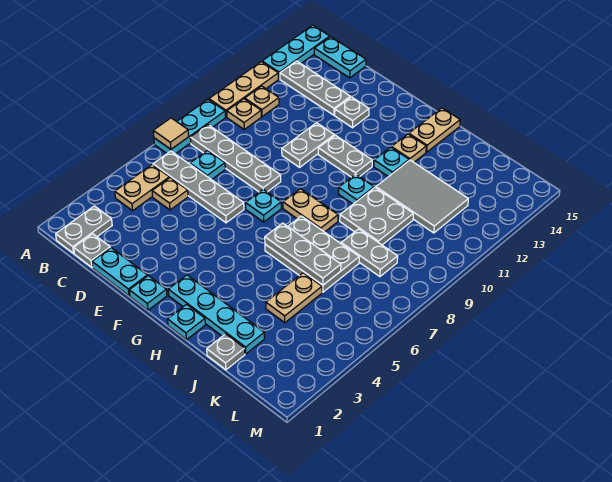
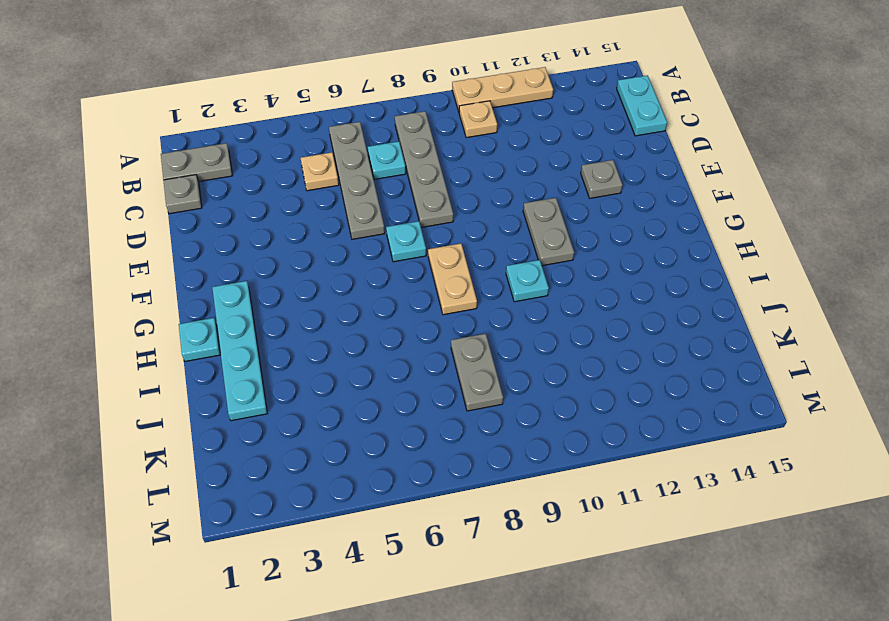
none -> cyan 1x3 plate [154,100,225,154]
none -> cyan 1x3 plate [262,25,330,79]
none -> tan 1x2 plate [115,165,169,211]
none -> tan 1x1 plate [245,86,279,116]

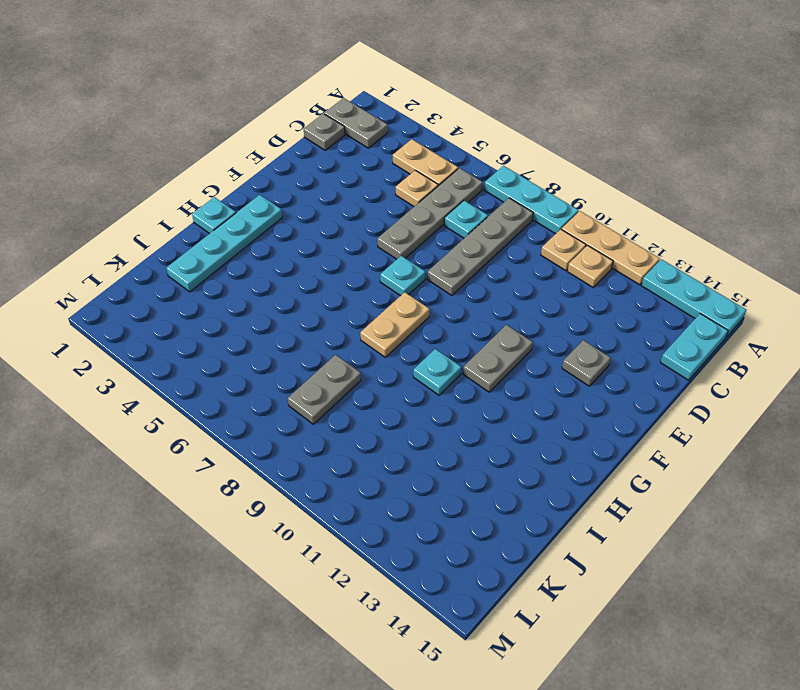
none -> grey 1x3 plate [280,61,350,115]
none -> cyan 1x2 plate [92,248,147,296]
none -> grey 1x2 plate [282,123,334,167]
none -> cyan 1x1 plate [129,276,167,310]

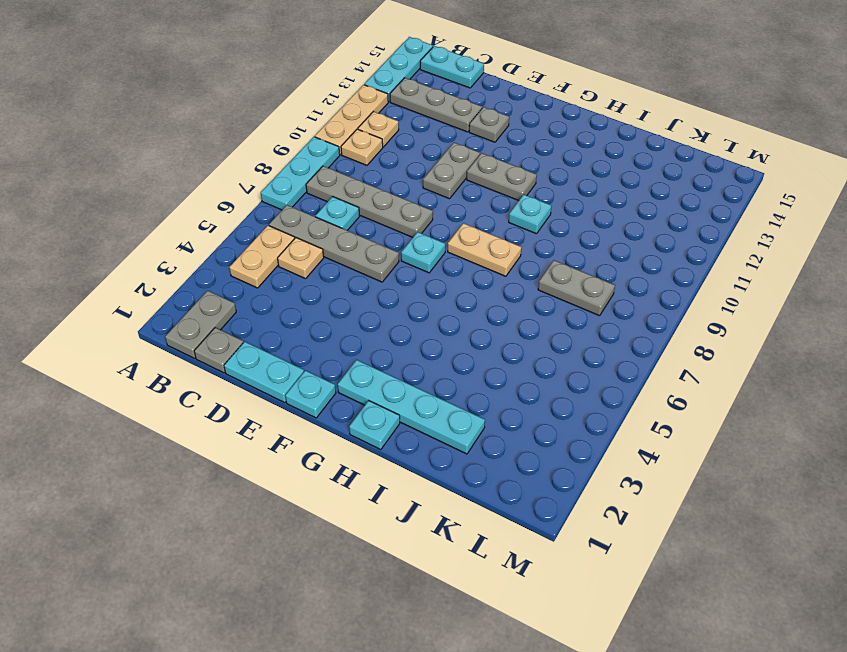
none -> grey 2x3 plate [265,216,359,292]
none -> cyan 1x1 plate [374,147,409,177]
none -> tan 1x1 plate [392,134,426,162]
none -> tan 1x2 plate [409,108,460,152]

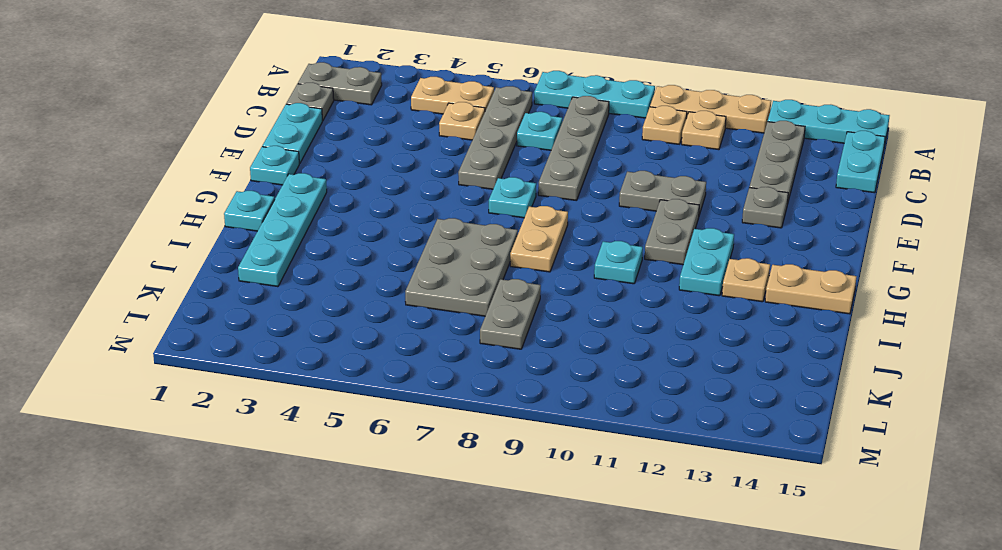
cyan 1x2 plate [679,228,734,296] -> cyan 1x1 plate [374,147,409,177]
none -> grey 2x2 plate [340,188,413,245]
none -> grey 2x3 tile [376,160,468,233]
none -> grey 1x1 plate [207,334,245,370]
none -> tan 1x2 plate [266,273,322,323]

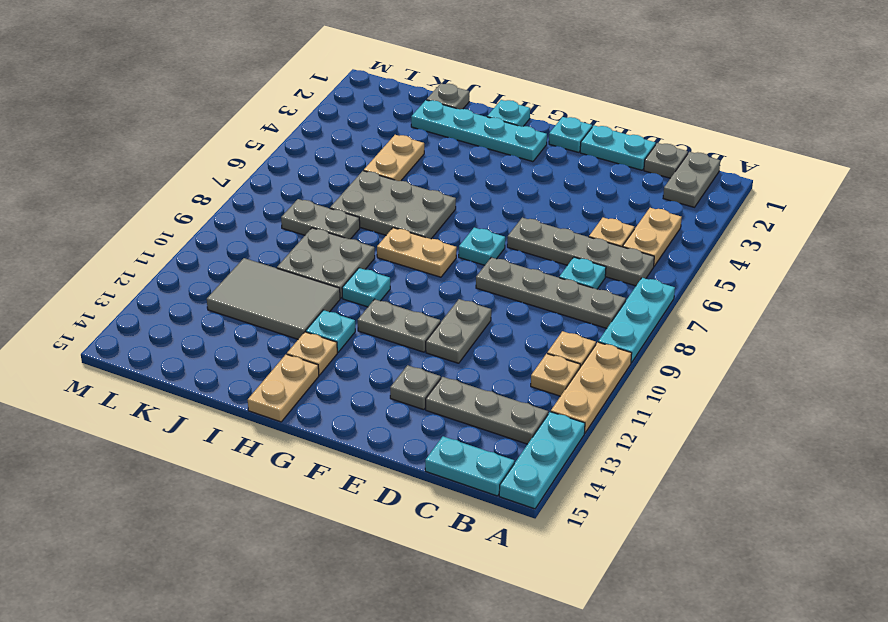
none -> tan 1x1 tile [153,118,189,149]
none -> grey 1x3 plate [265,223,341,285]

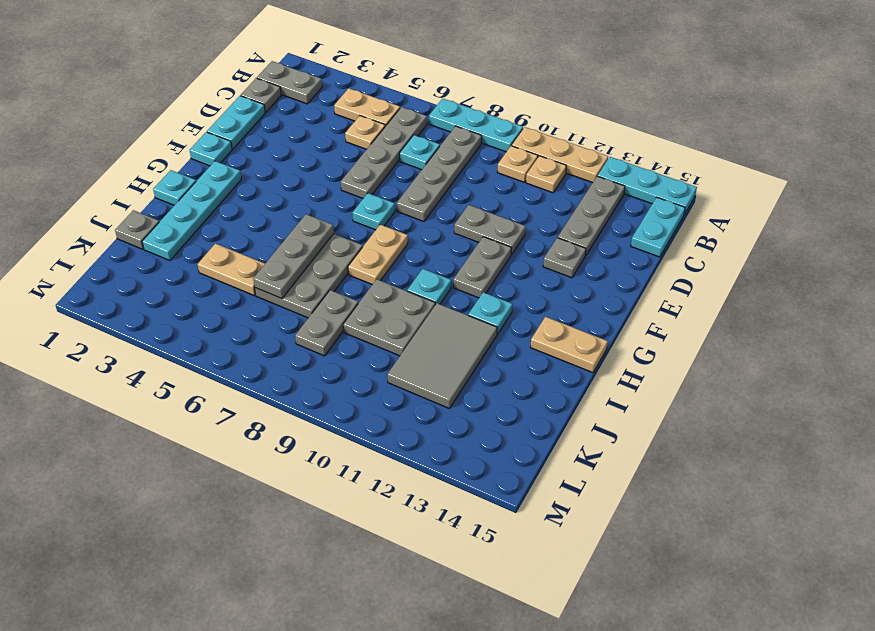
none -> tan 1x1 plate [392,134,426,162]
none -> tan 1x1 tile [153,118,189,149]

